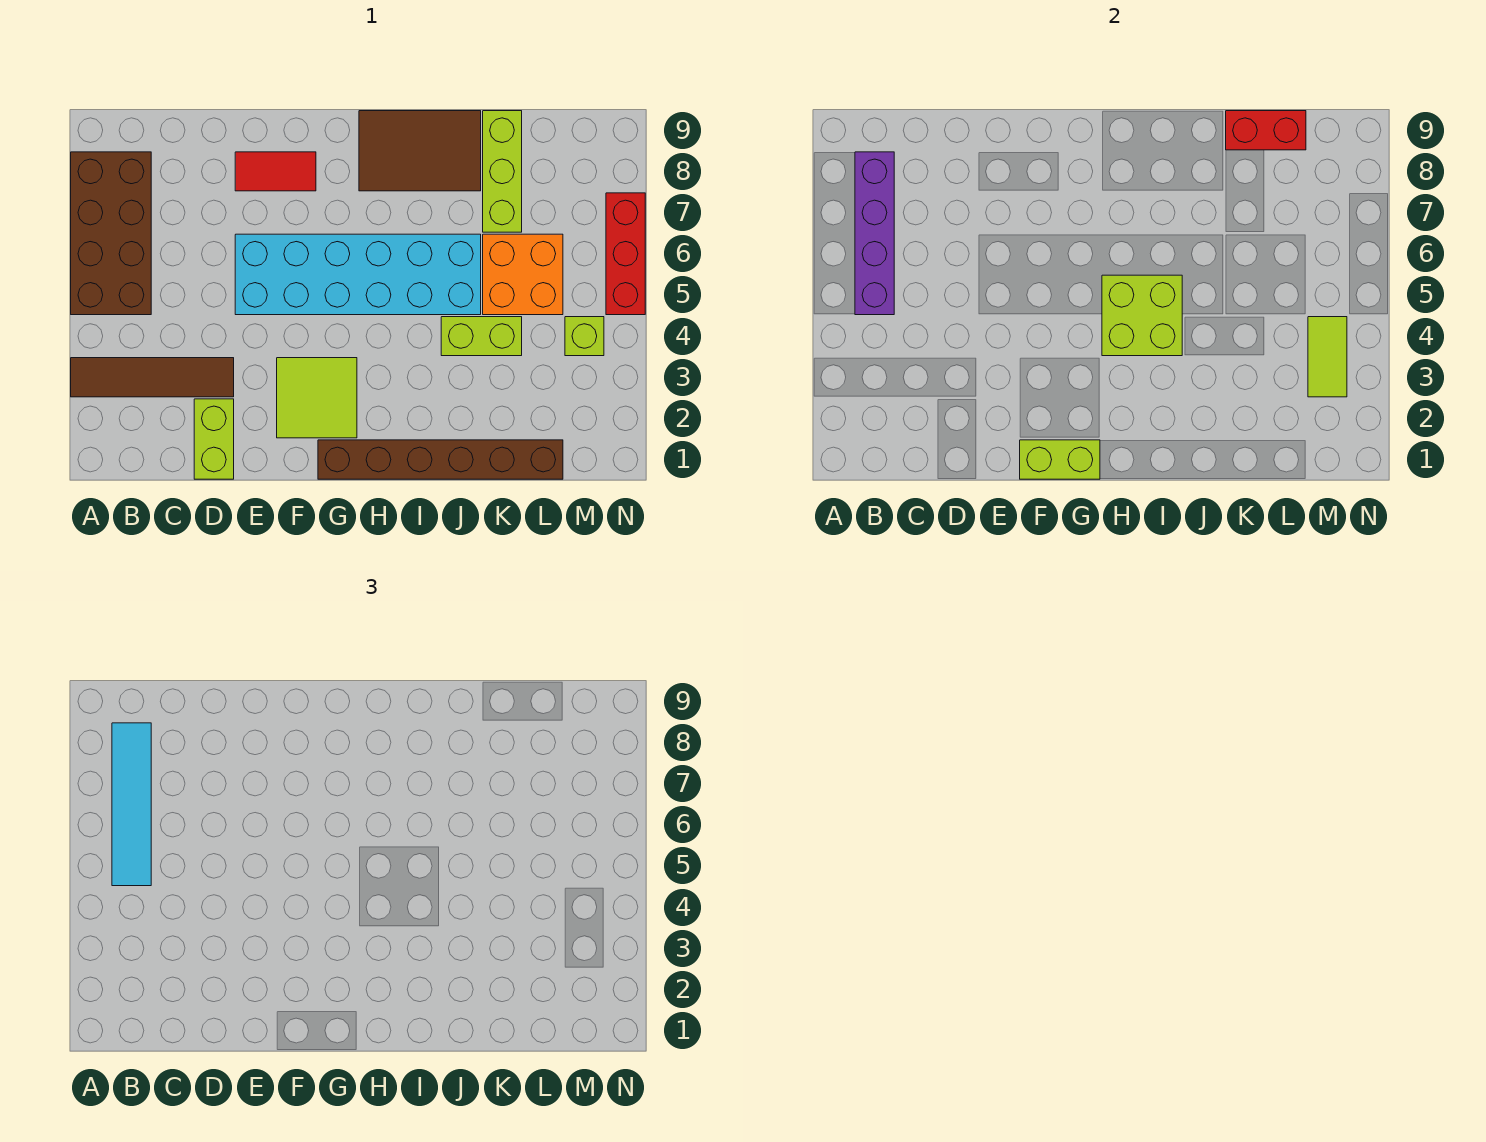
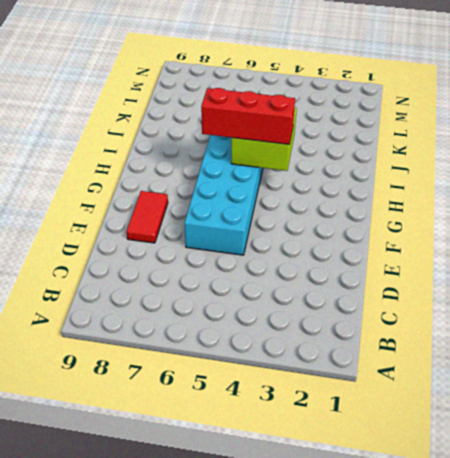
red 1x3 brick [201,88,295,144] -> red 1x3 brick moved to [606,193,645,315]
none -> brown 1x4 tile [71,358,234,397]
none -> brown 2x4 brick [71,152,151,315]
none -> lime 1x2 brick [194,399,234,479]

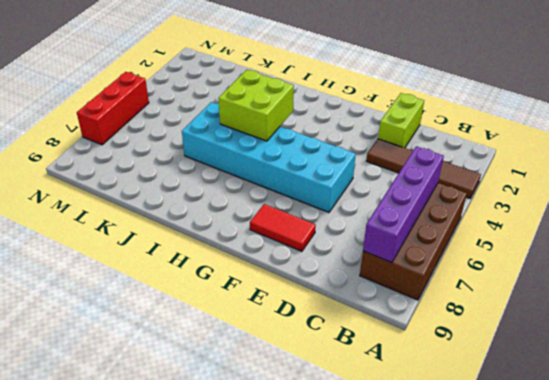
none -> lime 2x2 tile [277,358,357,438]
none -> brown 1x6 brick [318,440,563,479]
none -> brown 2x3 tile [359,111,481,191]

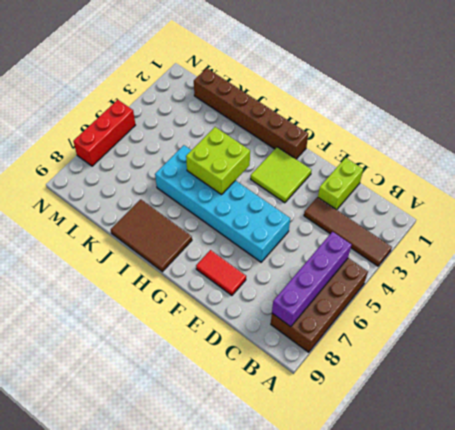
none -> lime 1x2 brick [441,317,522,356]
none -> orange 2x2 brick [483,234,563,315]
none -> lime 1x3 brick [483,111,522,232]

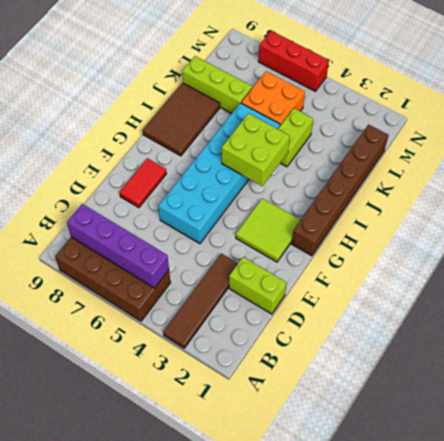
none -> lime 1x1 brick [565,317,604,356]
none -> lime 1x2 brick [1020,440,1100,479]
none -> red 1x2 brick [1226,111,1306,150]

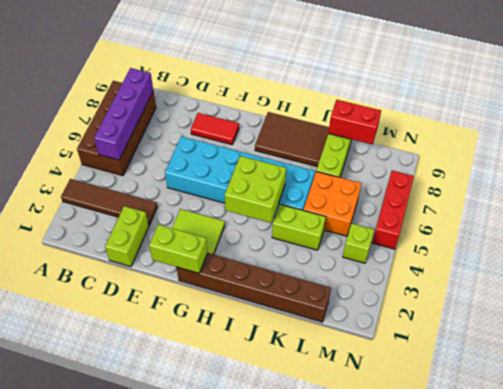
none -> lime 1x2 tile [1308,317,1347,397]
none -> cyan 1x4 tile [112,723,151,886]

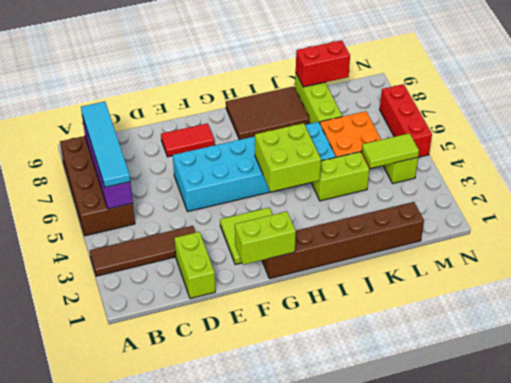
lime 1x2 tile [362,133,419,168] -> lime 1x2 tile turned to [1308,317,1347,397]

